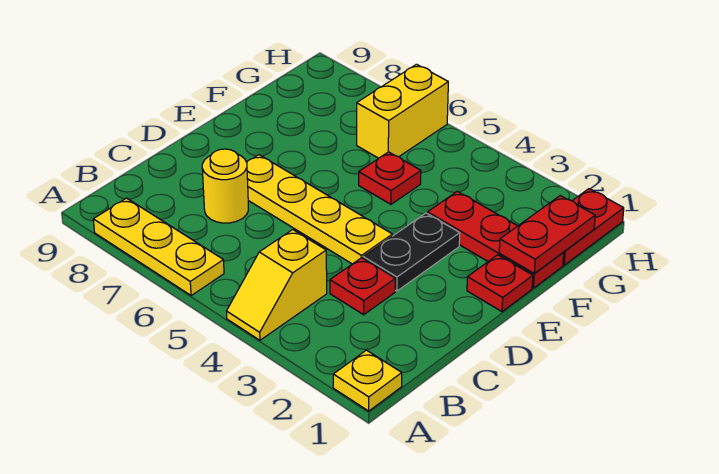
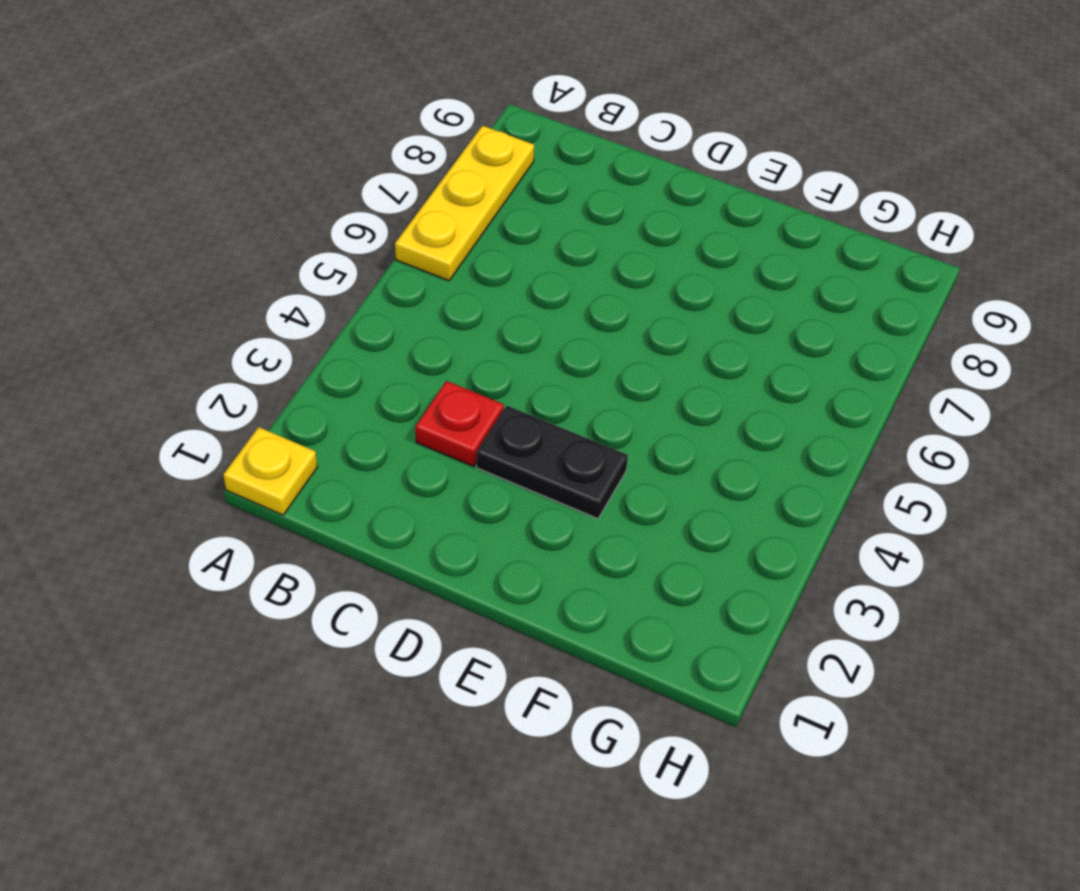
none -> yellow 1x2 slope [227,230,327,340]
none -> yellow 1x1 round brick [202,149,248,223]
none -> yellow 1x4 plate [247,155,392,264]

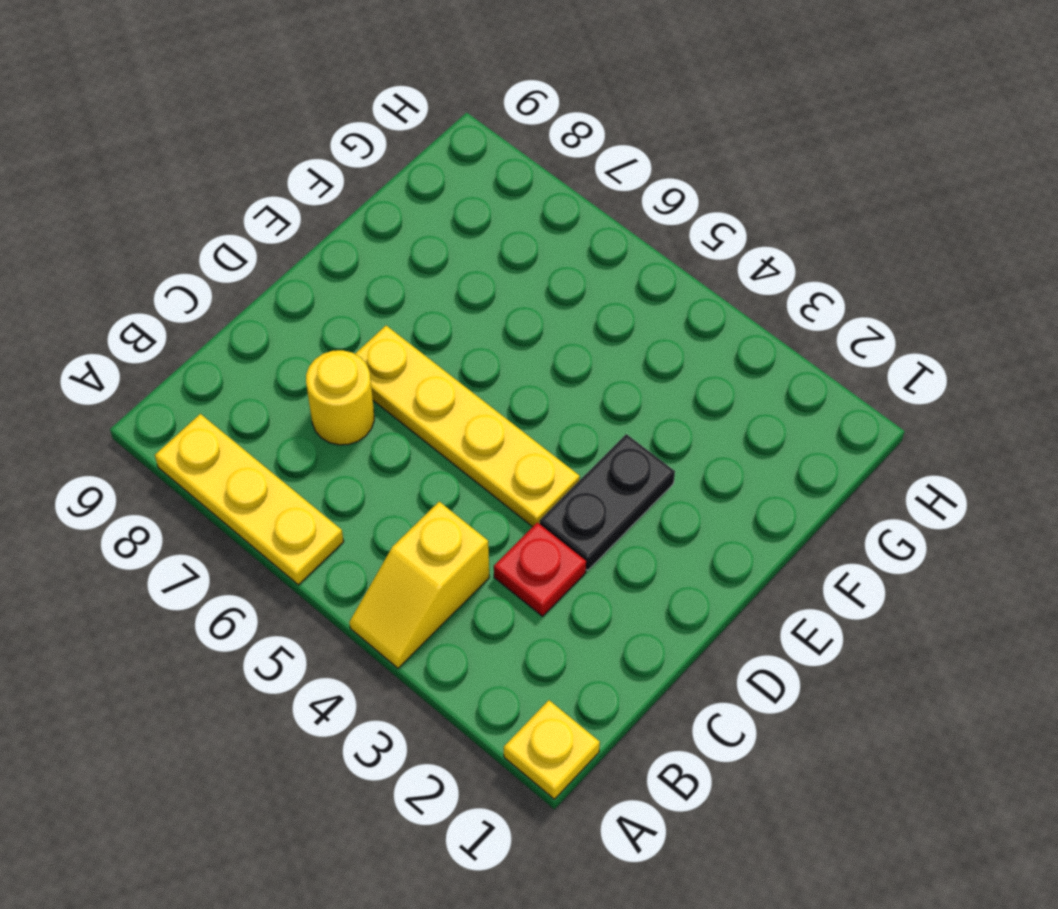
none -> red 1x1 plate [467,255,533,312]
none -> red 1x3 plate [427,191,564,288]
none -> red 1x1 plate [359,152,421,204]

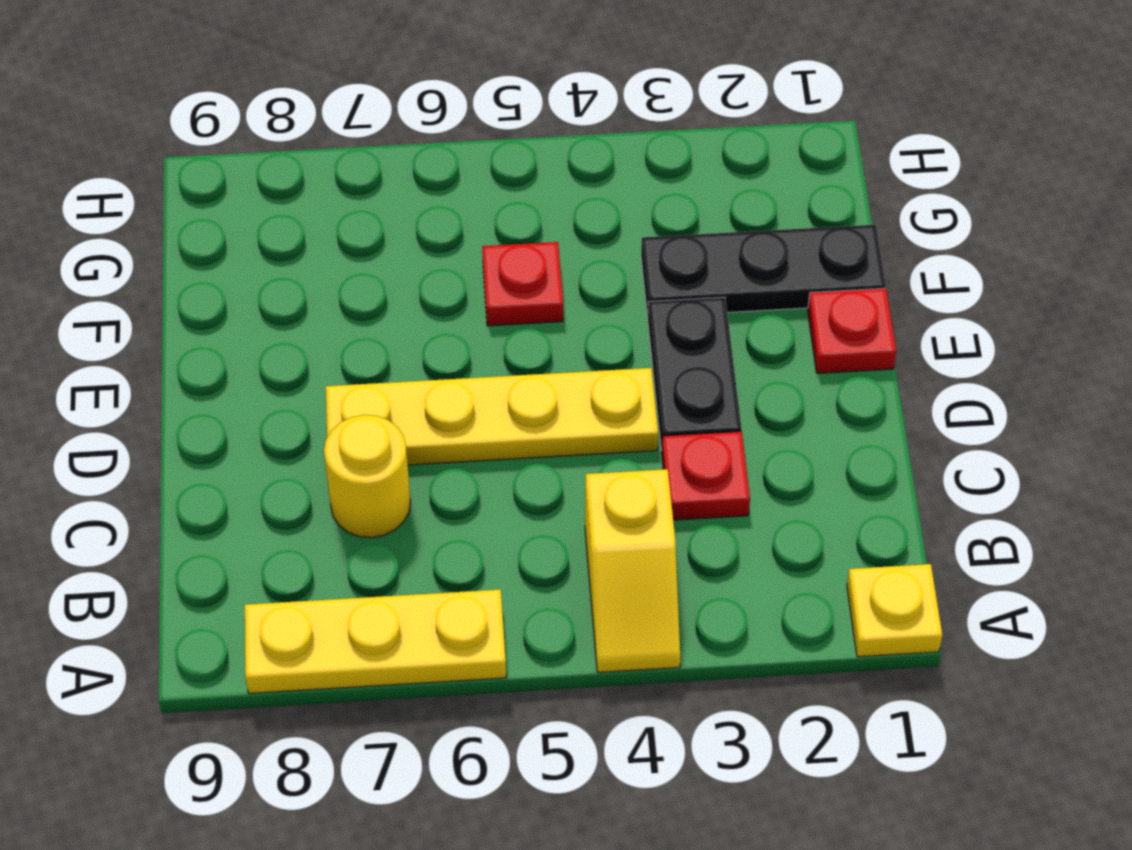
black 1x3 plate [641,225,886,317] -> red 1x3 plate [427,191,564,288]
none -> red 1x2 plate [563,189,624,265]
none -> yellow 1x2 brick [357,64,448,158]
none -> red 1x2 plate [499,196,595,274]

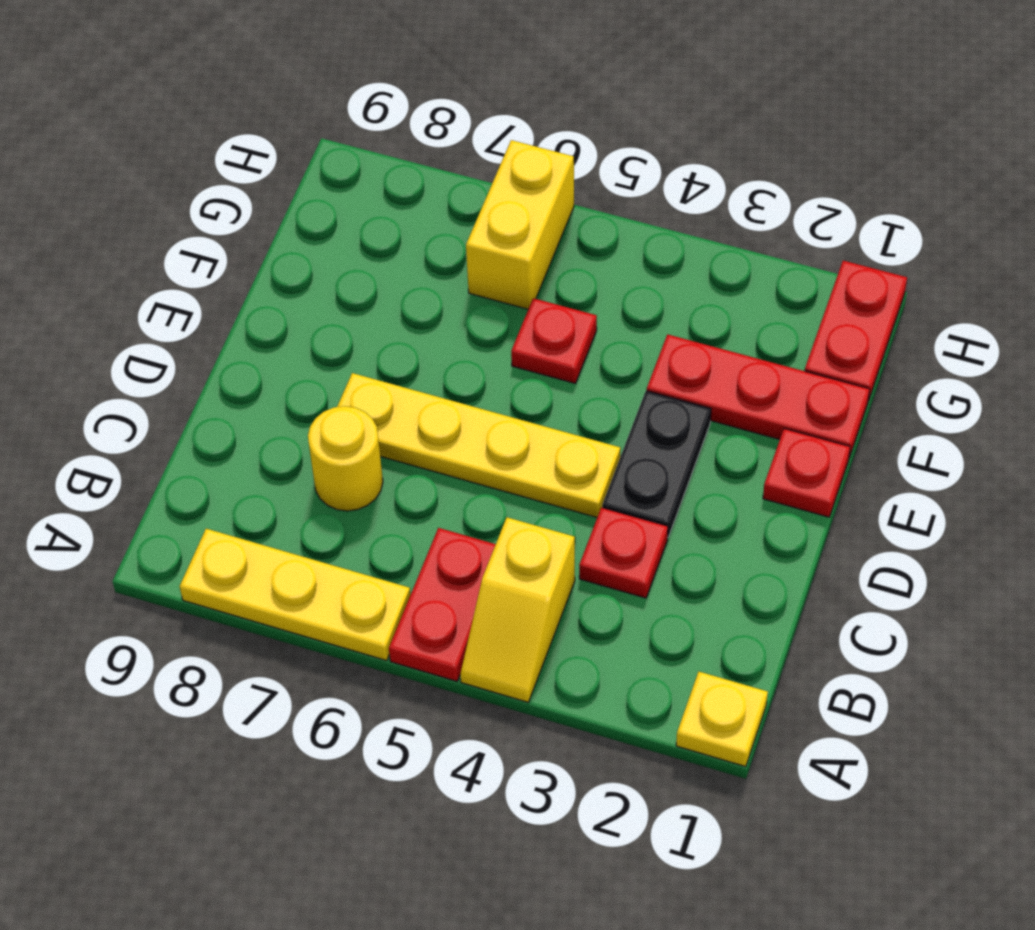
red 1x2 plate [389,528,496,681] -> red 1x2 plate moved to [499,196,595,274]

